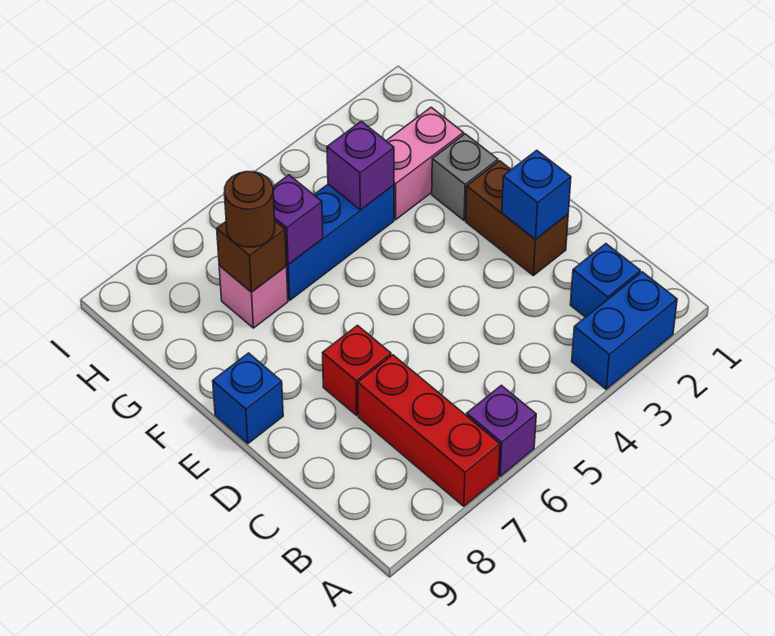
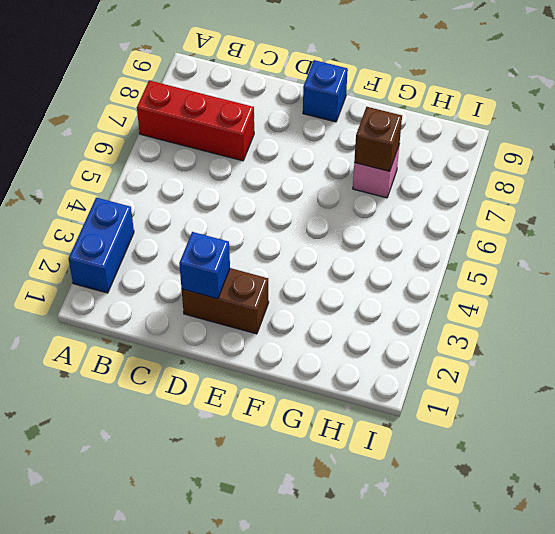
none -> purple 1x1 brick [467,385,536,476]
none -> blue 1x1 brick [570,244,640,317]
none -> red 1x1 brick [323,325,391,415]

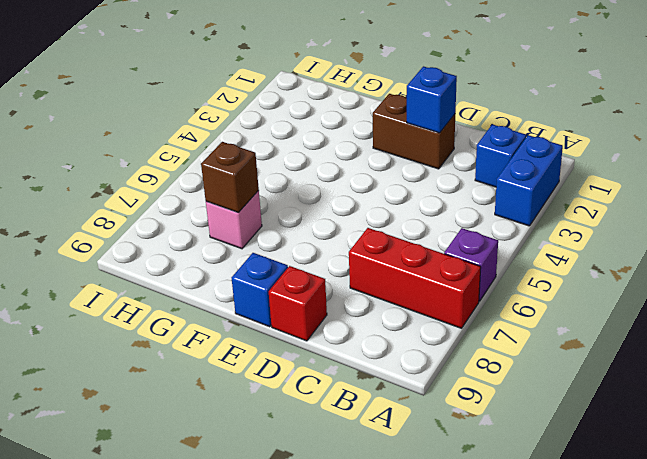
red 1x1 brick [269,266,327,341] -> red 1x1 brick moved to [323,325,391,415]
none -> grey 1x1 brick [432,134,498,220]
none -> pink 1x2 brick [386,107,464,220]
none -> blue 1x3 brick [286,184,394,300]

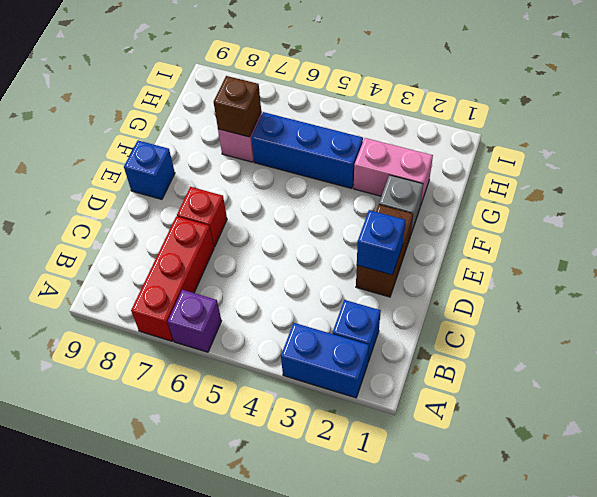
none -> purple 1x1 brick [327,121,394,210]
none -> purple 1x1 brick [273,175,323,264]
none -> brown 1x1 round brick [224,172,275,247]

